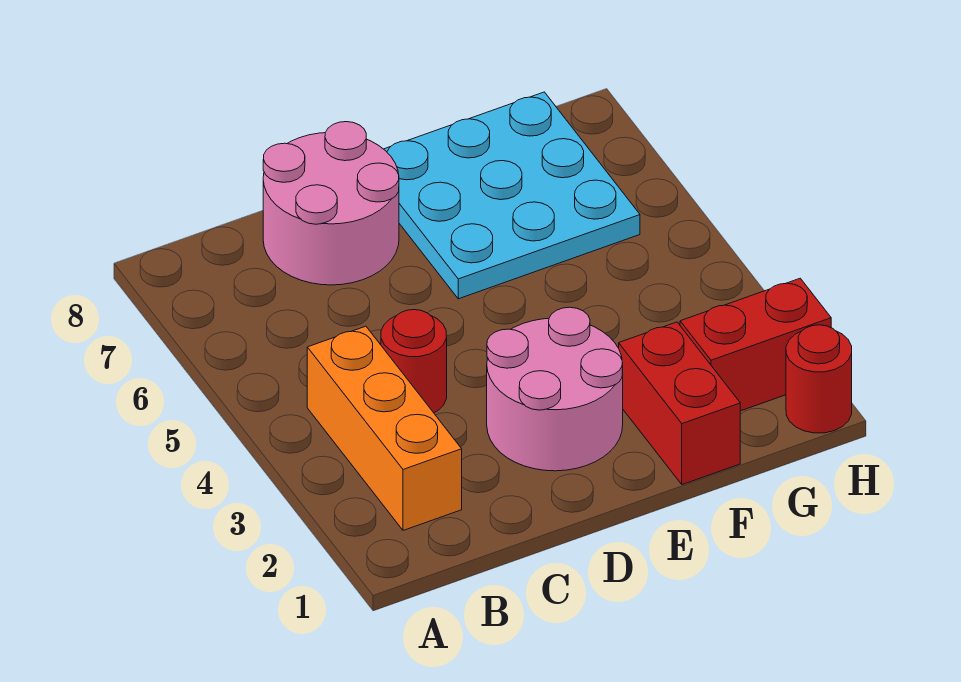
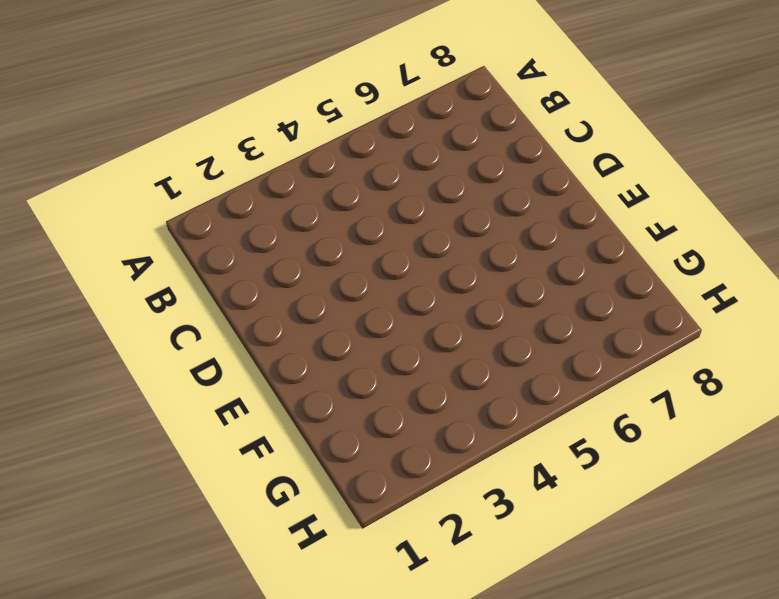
none -> orange 1x3 brick [307,326,462,530]
none -> red 1x1 round brick [381,310,447,413]

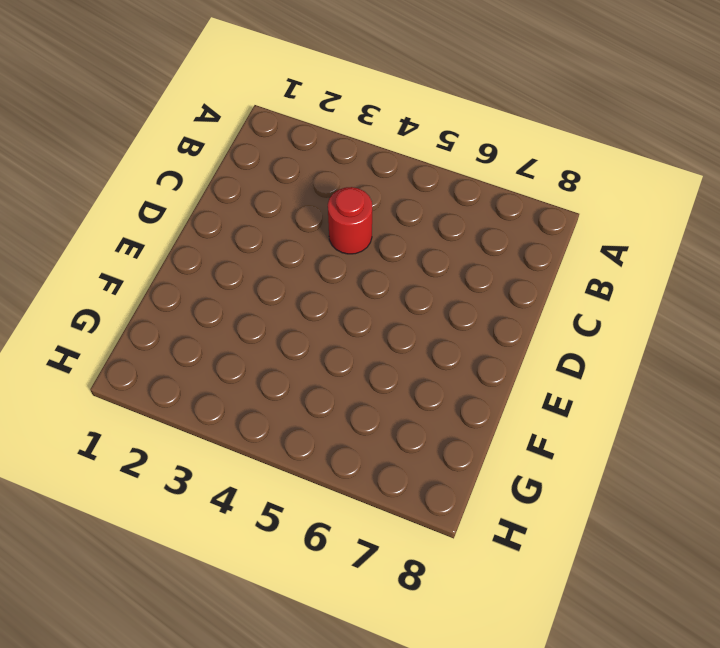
none -> orange 1x3 brick [307,326,462,530]
none -> pink 2x2 round brick [263,122,399,285]

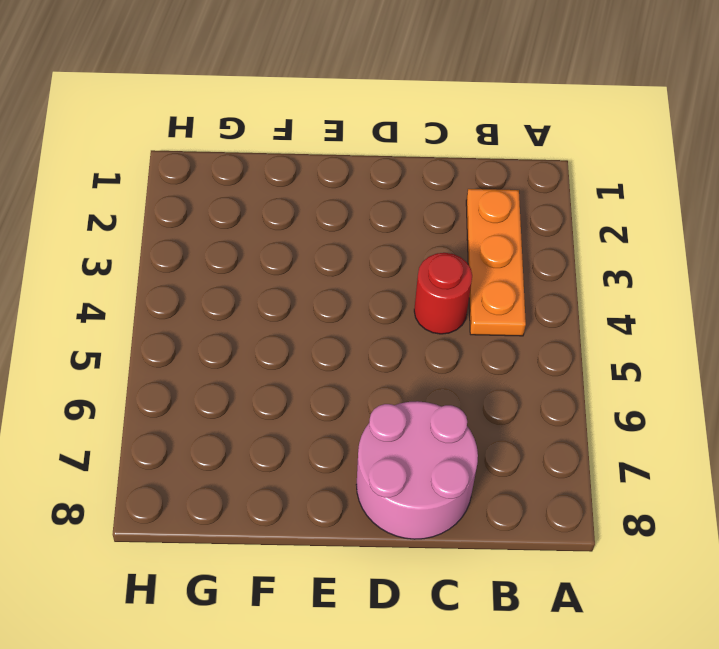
orange 1x3 plate [466,189,526,336] -> orange 1x3 brick [307,326,462,530]
none -> pink 2x2 round brick [487,307,623,471]
none -> cyan 3x3 plate [384,92,640,299]

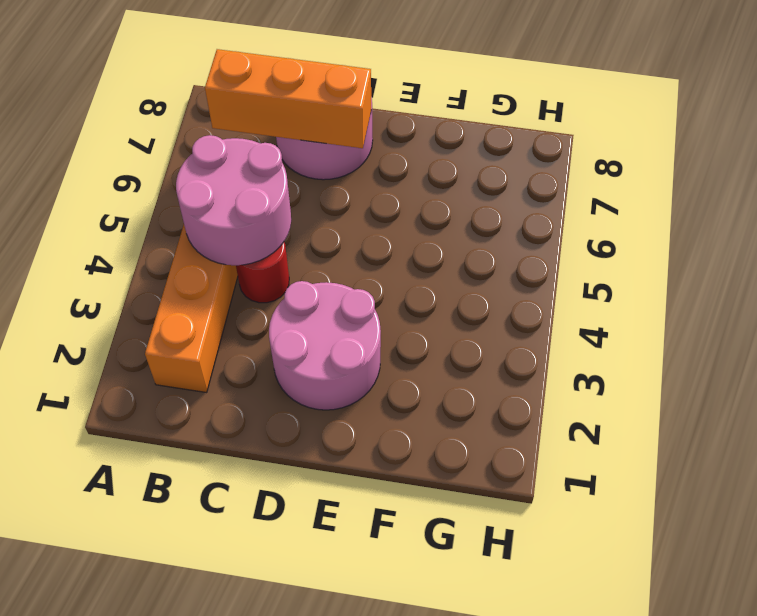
pink 2x2 round brick [176,135,291,265] -> none
orange 1x3 brick [205,49,371,148] -> none
none -> cyan 3x3 plate [384,92,640,299]
none -> red 1x2 brick [619,322,740,485]

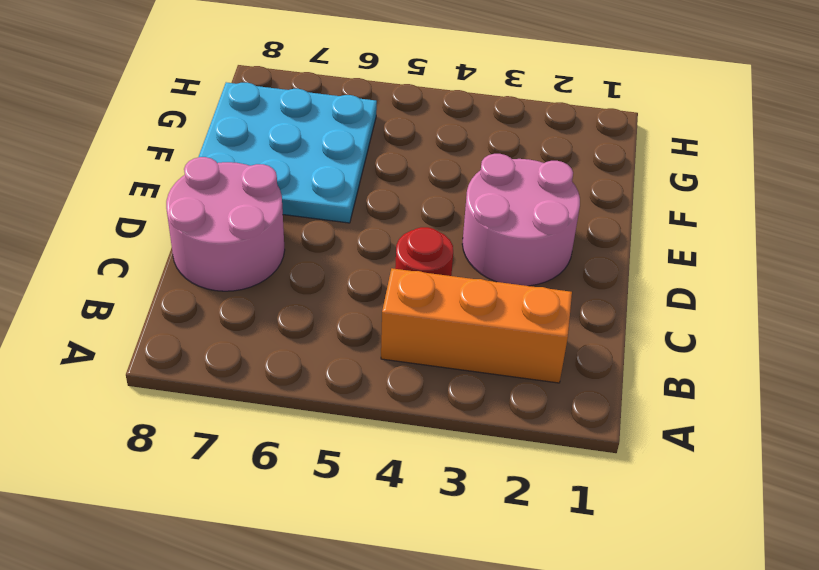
none -> red 1x2 brick [619,322,740,485]
none -> red 1x2 brick [680,278,831,411]

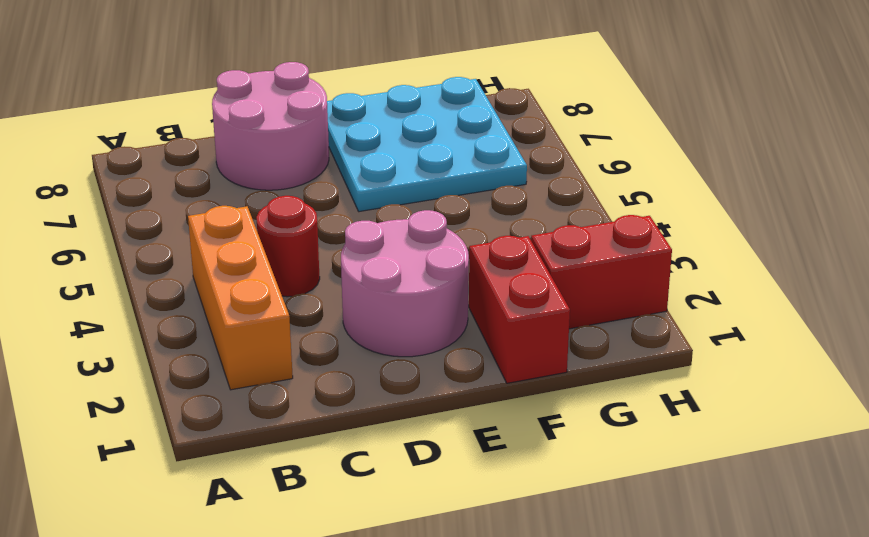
none -> red 1x1 round brick [786,325,852,433]

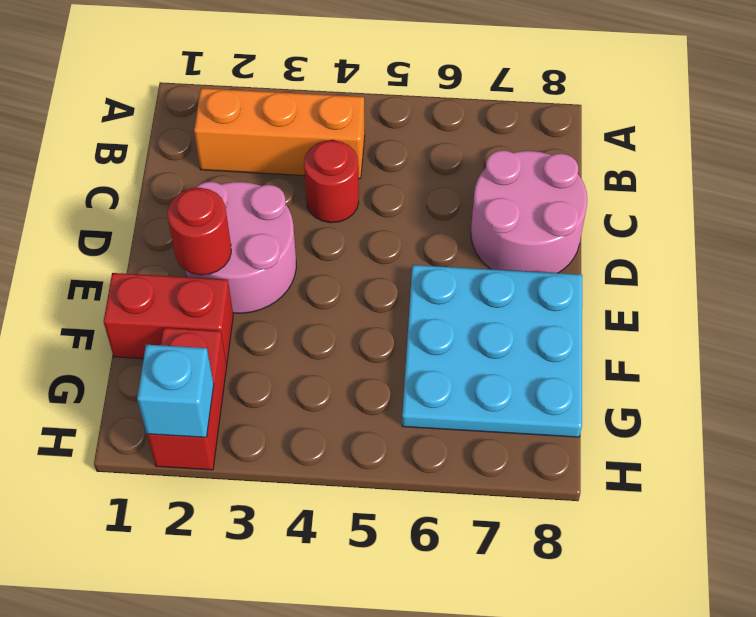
red 1x1 round brick [168,188,231,275] -> red 1x1 round brick moved to [786,325,852,433]
cyan 1x1 brick [137,345,214,437] -> none

